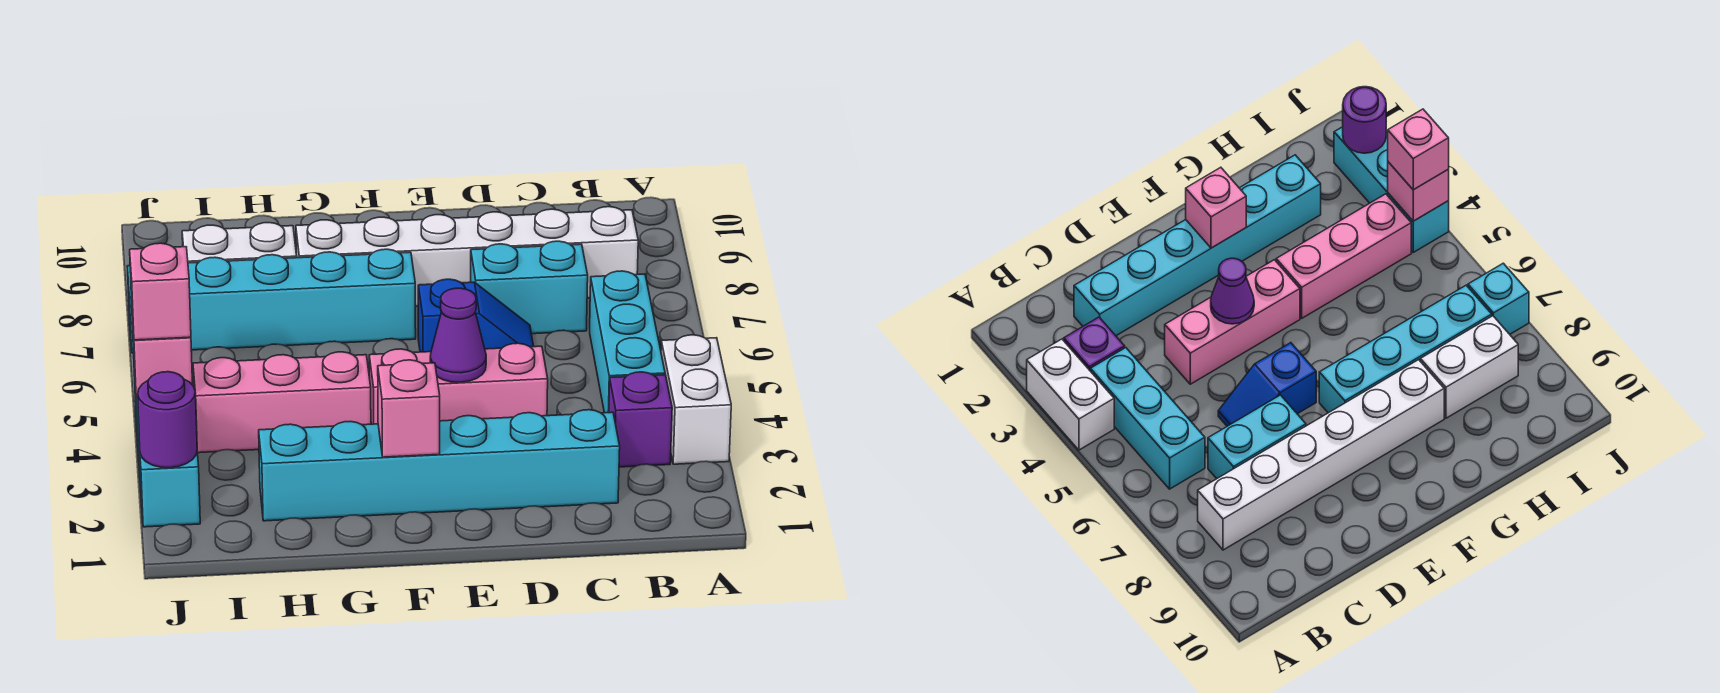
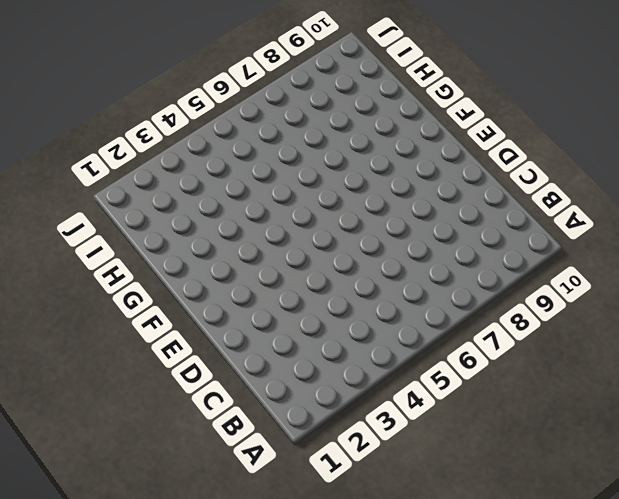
none -> white 1x2 brick [661,335,731,464]
none -> purple 1x1 brick [609,372,672,467]
none -> cyan 1x3 brick [590,271,665,413]

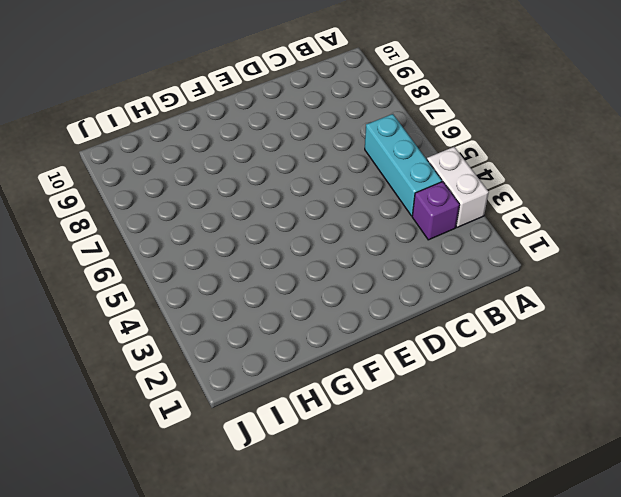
none -> white 1x6 brick [296,207,638,306]
none -> cyan 1x6 brick [259,410,620,521]
none -> cyan 1x2 brick [471,241,588,334]

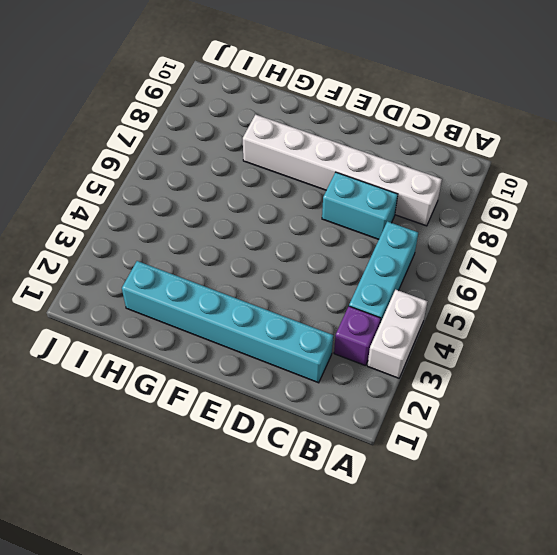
none -> pink 1x3 brick [369,343,548,424]
none -> blue 1x2 slope [418,279,534,352]
none -> cyan 1x4 brick [188,249,416,350]

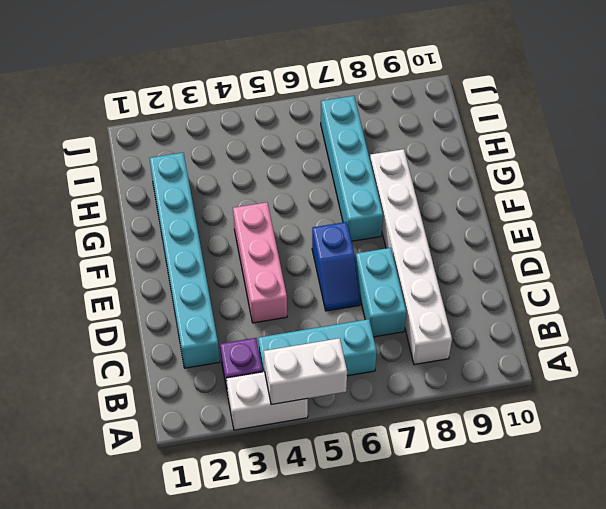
white 1x2 brick [264,338,347,405] -> white 1x2 brick turned to [182,223,297,263]
none -> pink 1x3 brick [193,352,371,453]
none -> cyan 1x3 brick [134,372,200,527]
none -> cyan 1x1 brick [1468,263,1529,334]

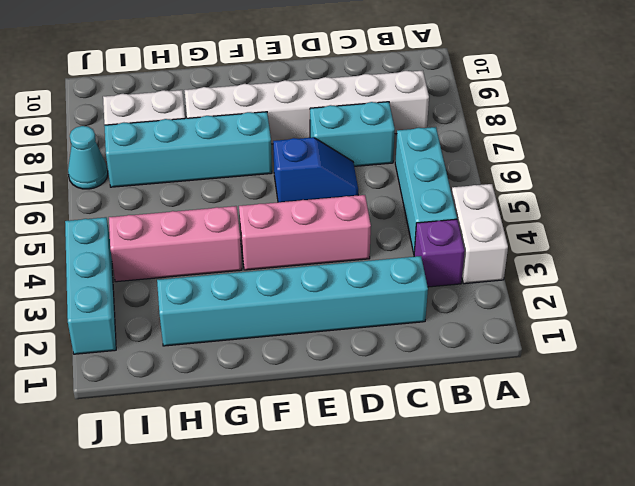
cyan 1x1 cone [68,126,108,189] -> cyan 1x1 brick [1468,263,1529,334]
none -> purple 1x1 cone [430,288,486,382]
none -> pink 1x1 brick [378,360,440,457]
none -> purple 1x1 round brick [138,372,197,468]

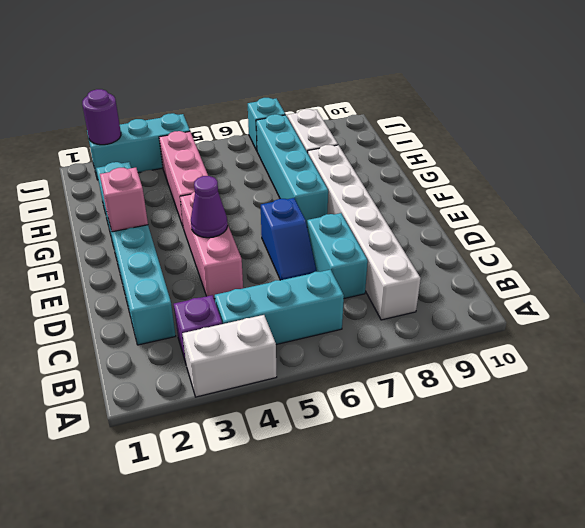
none -> pink 1x1 brick [132,318,193,398]
none -> pink 1x1 brick [130,243,191,340]

